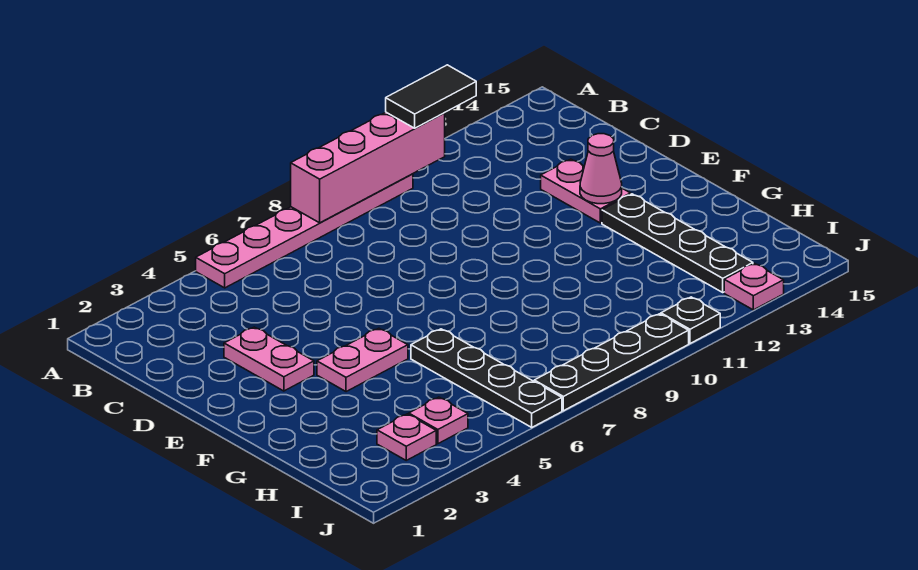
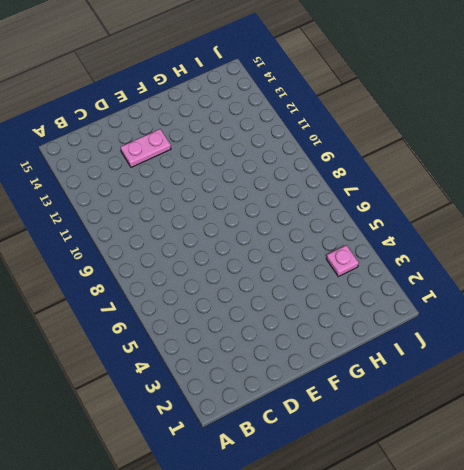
none -> pink 1x6 plate [196,174,413,288]
none -> pink 1x2 plate [224,327,314,391]
none -> pink 1x2 plate [317,328,408,392]

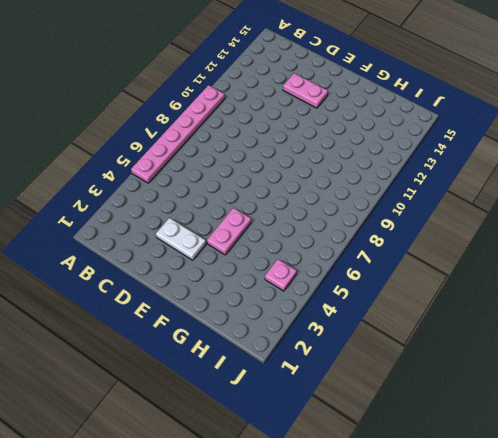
white 1x2 plate [156,218,206,260] -> pink 1x2 plate [224,327,314,391]
none -> black 1x4 plate [602,194,753,292]
none -> black 1x4 plate [411,329,562,427]
none -> pink 1x1 plate [377,414,436,460]

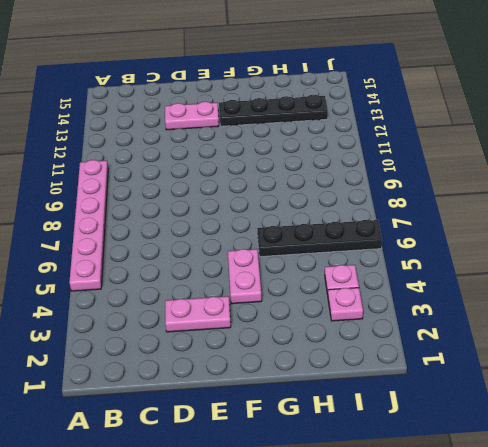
none -> black 1x4 plate [534,314,689,411]
none -> black 1x1 plate [661,297,720,343]
none -> pink 1x1 plate [724,263,784,310]

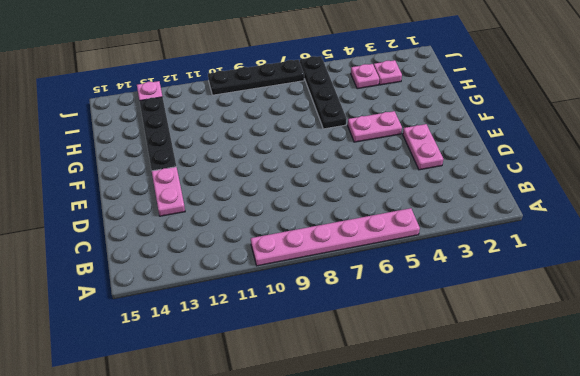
none -> black 1x1 plate [661,297,720,343]
none -> pink 1x4 brick [291,112,445,223]
none -> pink 1x1 cone [580,134,622,204]

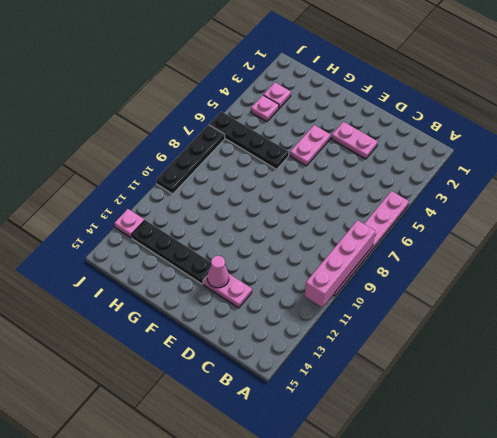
none -> black 1x1 plate [661,297,720,343]
none -> black 1x2 tile [386,65,476,128]

